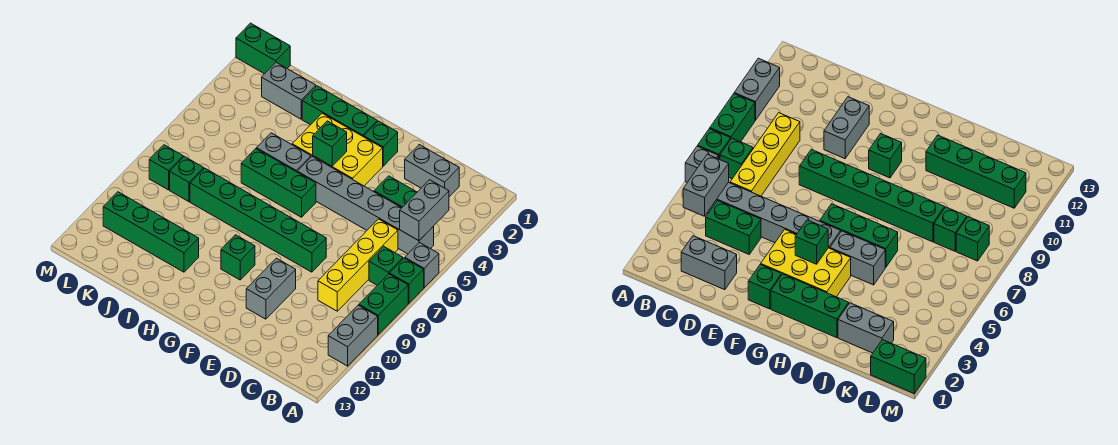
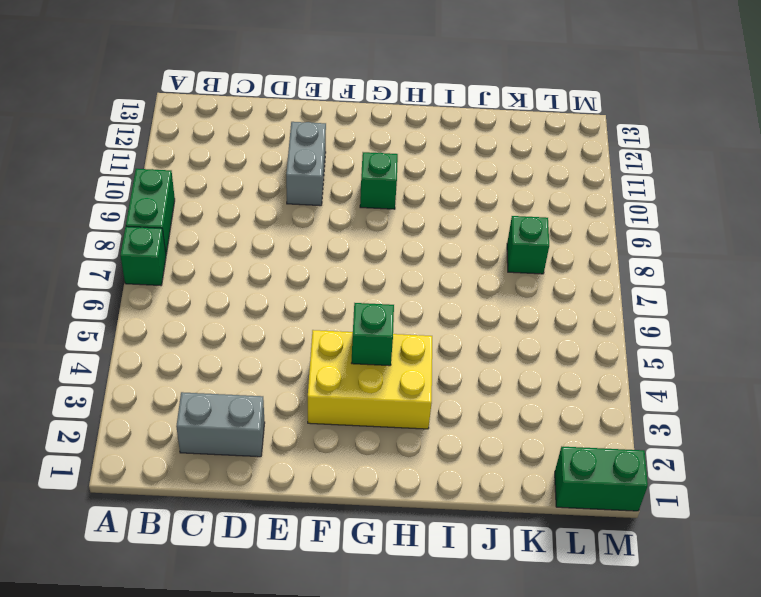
none -> grey 1x1 brick [405,243,439,288]
none -> grey 1x2 brick [328,305,378,366]
none -> grey 1x6 brick [297,157,434,254]

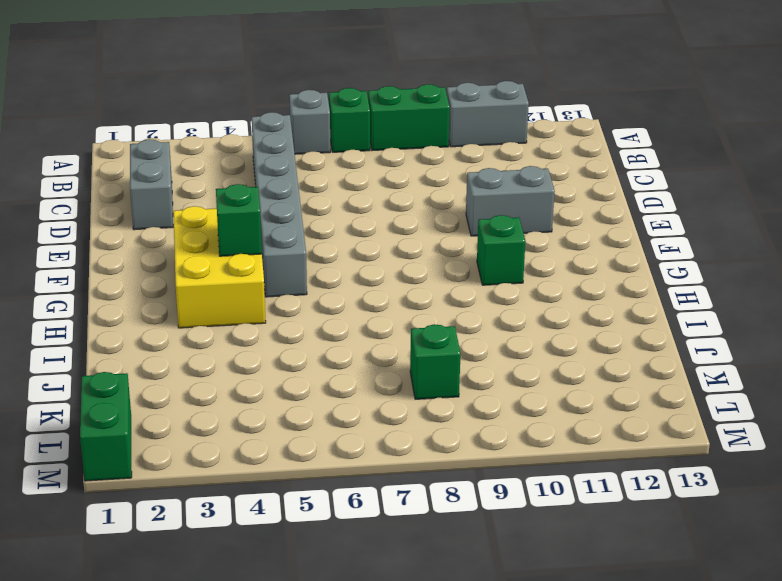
none -> green 1x1 brick [369,246,403,285]
none -> green 1x2 brick [374,176,417,208]
none -> yellow 1x4 brick [318,219,398,311]

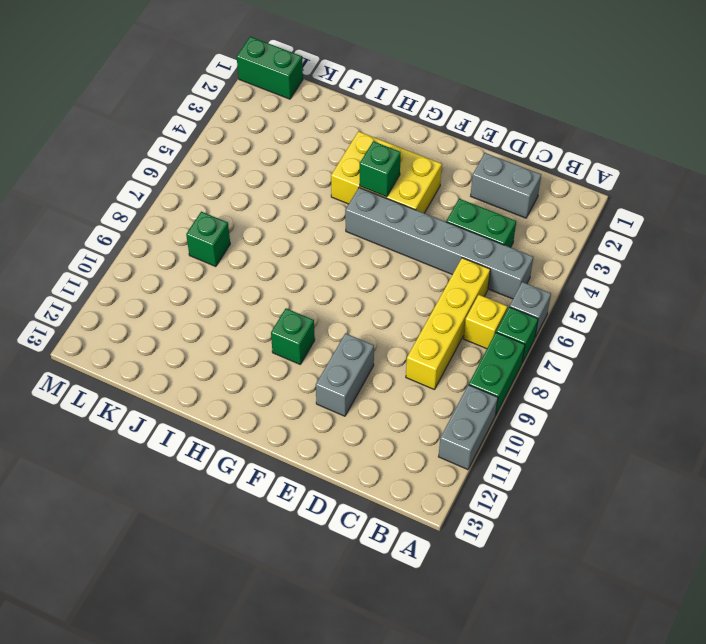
yellow 1x1 brick [463,295,507,349] -> green 1x1 brick [369,246,403,285]
none -> green 1x6 brick [190,168,326,272]
none -> green 1x1 brick [364,121,398,166]
none -> green 1x3 brick [302,86,377,137]

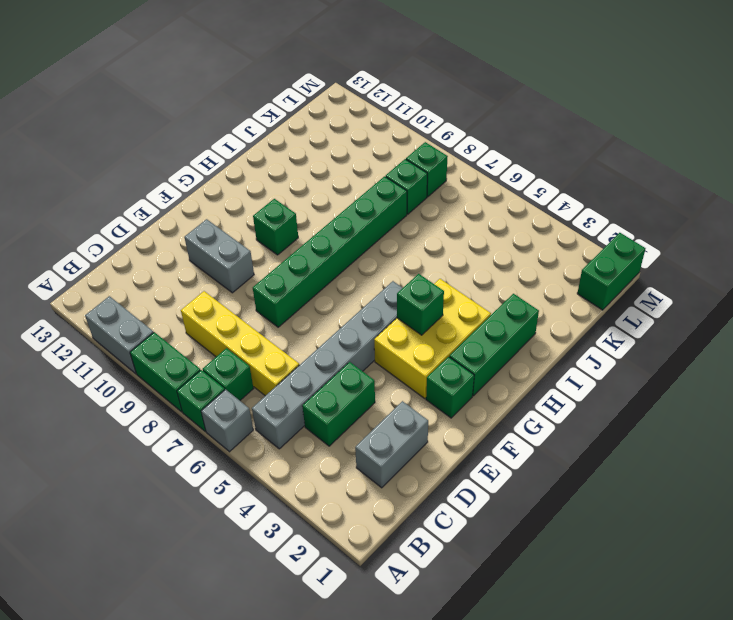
none -> green 1x3 brick [241,149,316,217]
none -> grey 1x2 brick [256,133,311,172]
none -> green 1x4 brick [103,192,199,272]

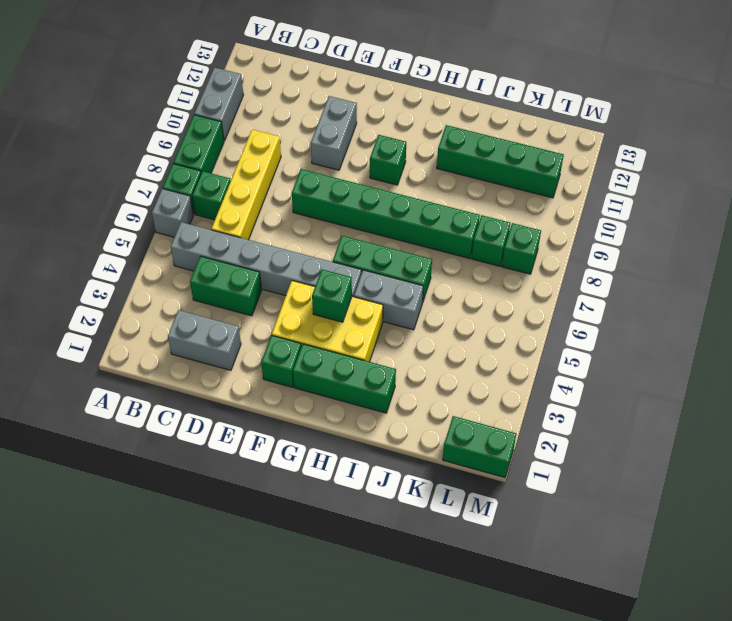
none -> grey 1x2 brick [262,62,316,119]
none -> grey 1x2 brick [400,180,449,241]

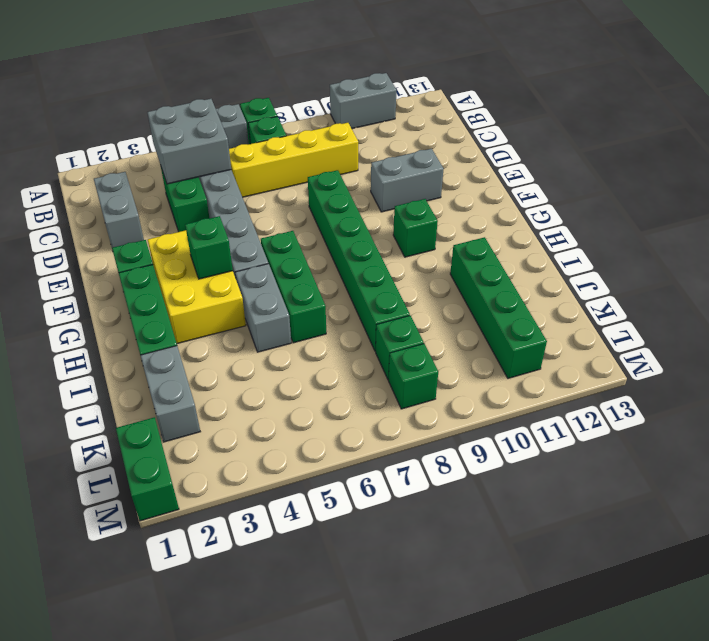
grey 2x2 brick [147,99,231,184] -> grey 1x2 brick [400,180,449,241]
none -> green 1x2 brick [359,274,408,335]

